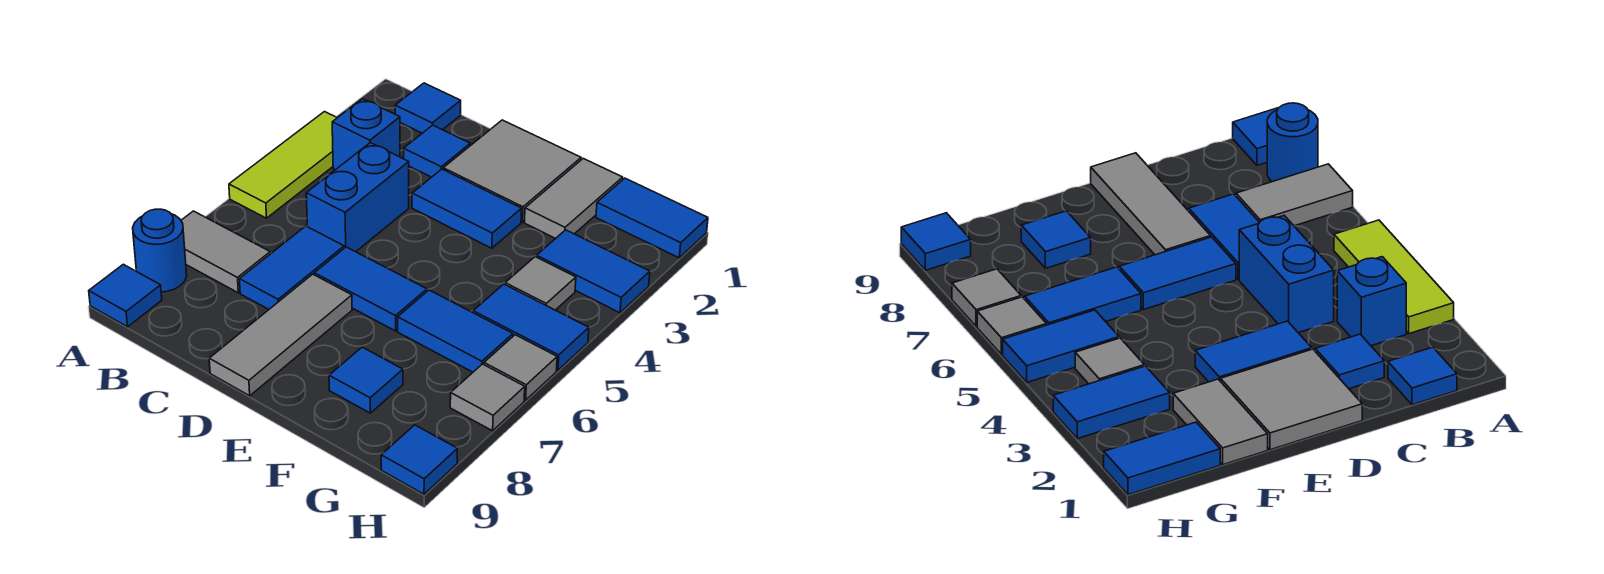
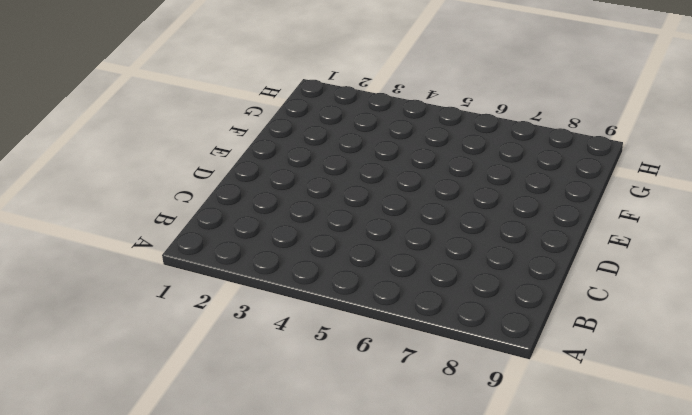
none -> lime 1x3 tile [229,112,337,218]
none -> grey 1x2 tile [181,211,270,293]
none -> blue 1x1 round brick [133,209,187,292]

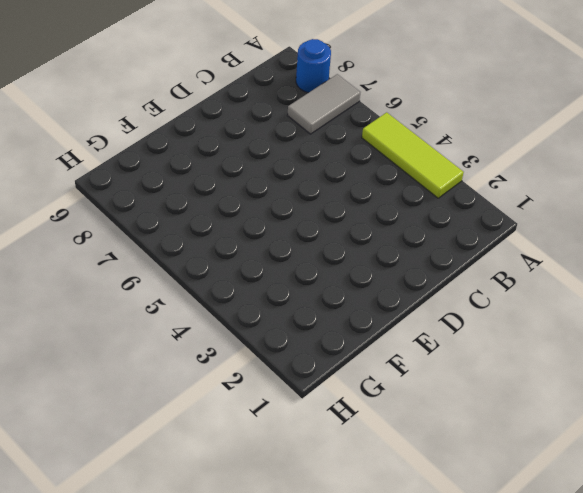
none -> blue 1x1 tile [89,264,162,327]
none -> blue 1x1 tile [395,83,461,133]
none -> blue 1x1 brick [332,99,400,170]

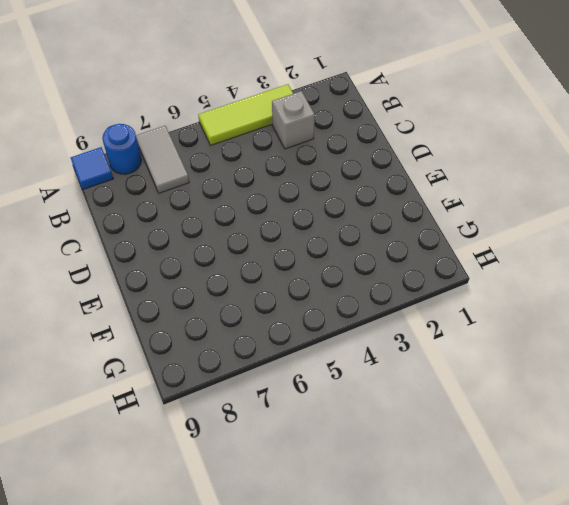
grey 1x1 brick [272,91,315,149] -> blue 1x1 brick [332,99,400,170]
none -> blue 1x1 tile [395,83,461,133]
none -> blue 1x1 tile [404,125,470,177]
none -> blue 1x2 brick [306,143,409,252]

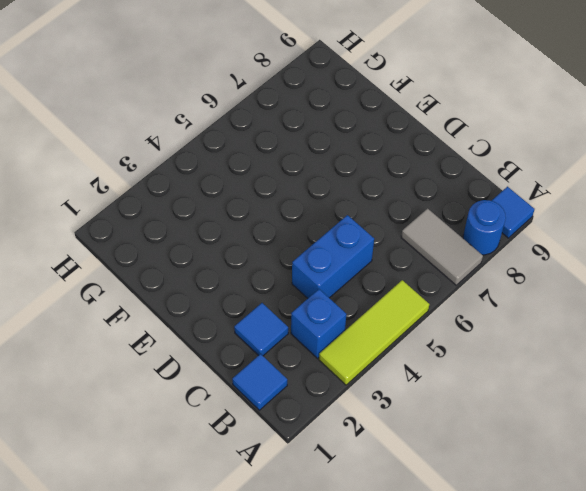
none -> blue 1x2 tile [240,226,344,309]
none -> grey 2x2 tile [443,120,581,222]
none -> blue 1x2 tile [412,169,522,248]

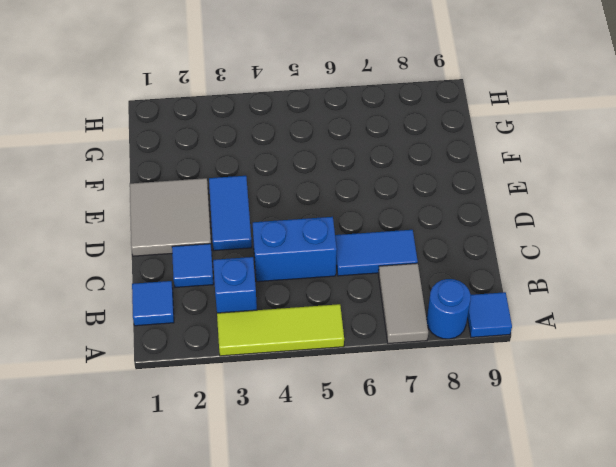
none -> blue 1x2 tile [314,247,427,331]
none -> grey 1x3 tile [209,274,352,396]
none -> grey 1x2 tile [524,158,623,239]

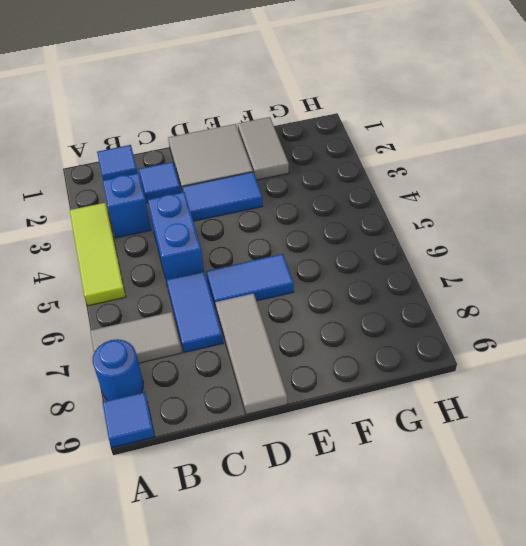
none -> blue 1x2 tile [398,290,513,372]
none -> blue 1x1 tile [329,347,403,413]
none -> blue 1x2 tile [596,178,708,258]

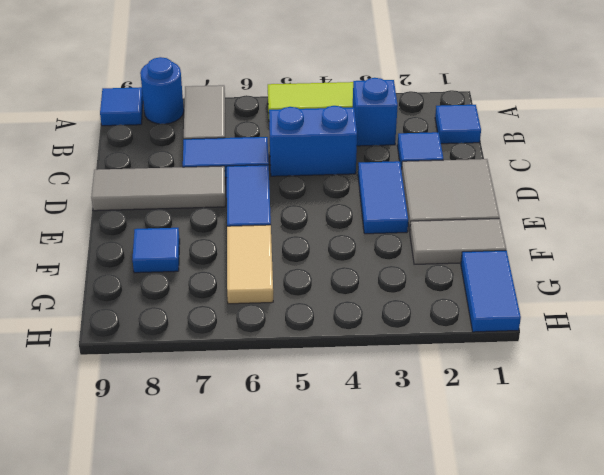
tan 1x2 tile [227,225,273,304] -> blue 1x2 tile [398,290,513,372]
none -> blue 1x2 tile [536,230,650,313]
none -> grey 1x1 tile [505,257,576,310]
none -> blue 1x2 tile [473,284,589,370]

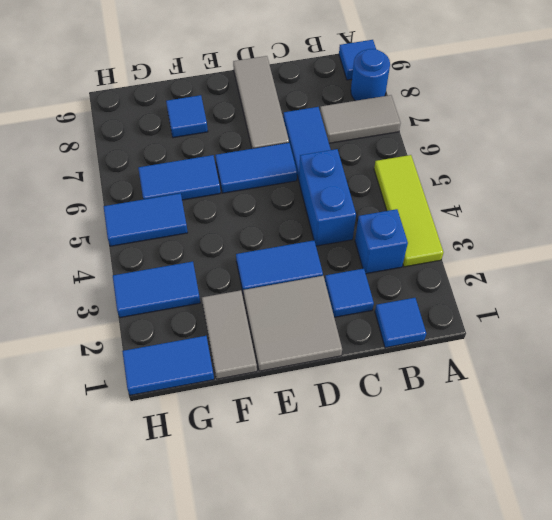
none -> grey 1x1 tile [505,257,576,310]
none -> grey 1x1 tile [484,335,557,400]
none -> grey 1x1 tile [450,364,525,431]

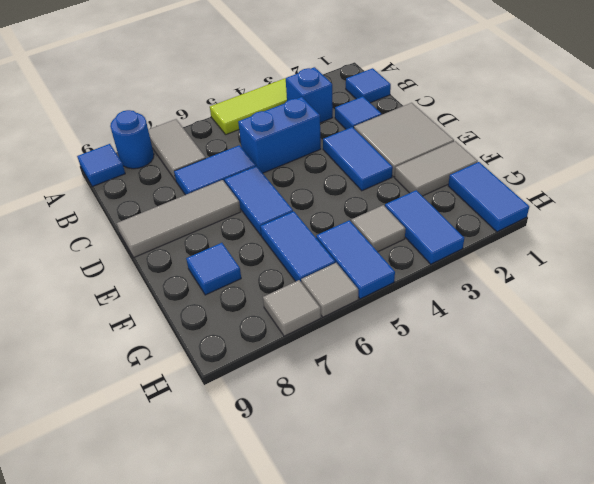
none -> blue 1x1 tile [381,425,457,494]

